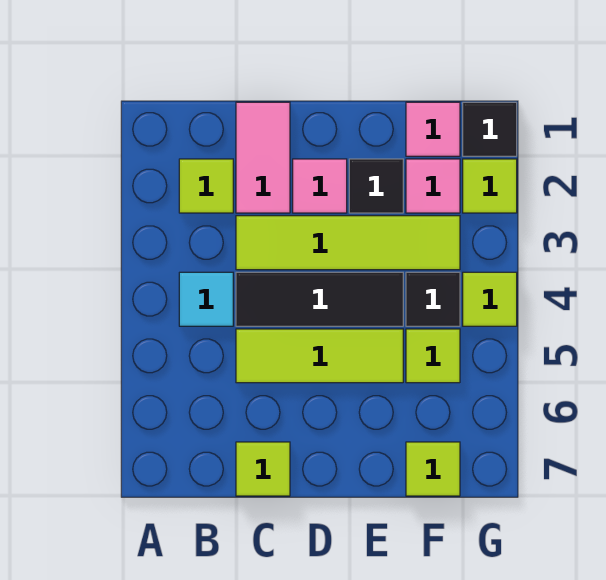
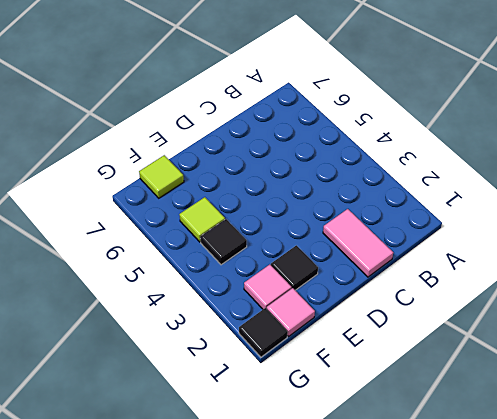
none -> lime 1x1 tile [179,159,233,213]
none -> cyan 1x1 tile [179,272,233,326]
none -> lime 1x4 tile [236,216,460,270]

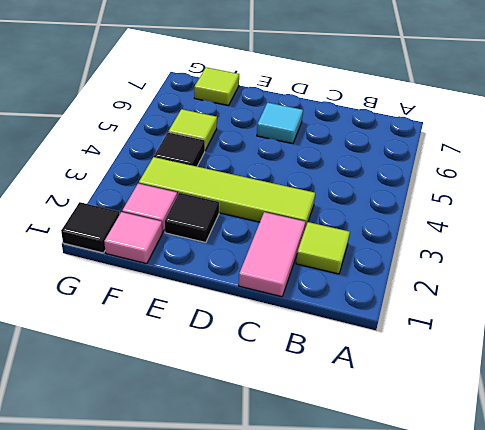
cyan 1x1 tile [257,103,303,144] -> cyan 1x1 tile moved to [179,272,233,326]
none -> black 1x3 tile [236,272,403,326]
none -> lime 1x3 tile [236,329,403,383]
none -> lime 1x1 tile [236,442,290,496]

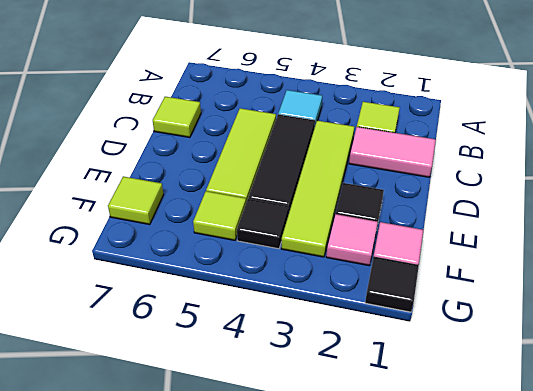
none -> pink 1x1 tile [293,159,347,213]
none -> lime 1x1 tile [463,159,517,213]
none -> lime 1x1 tile [463,272,517,326]

